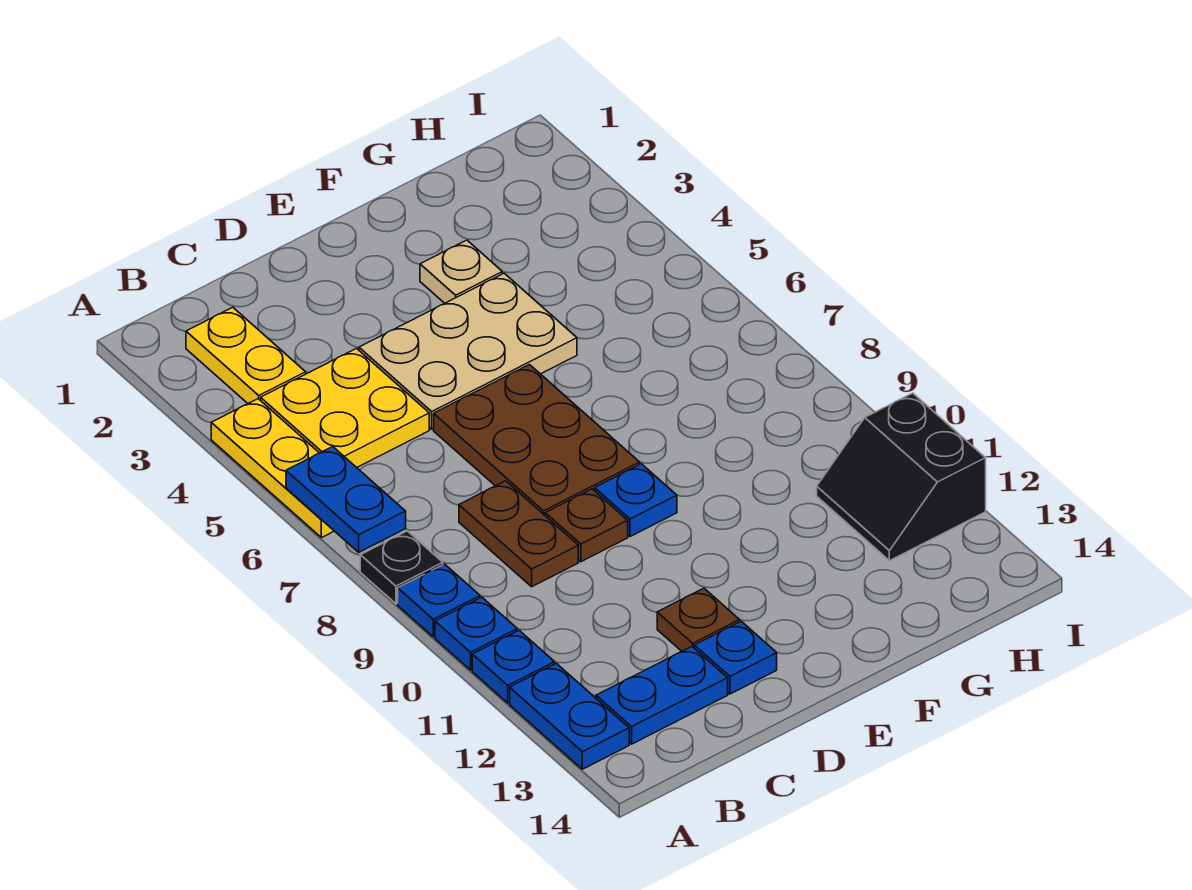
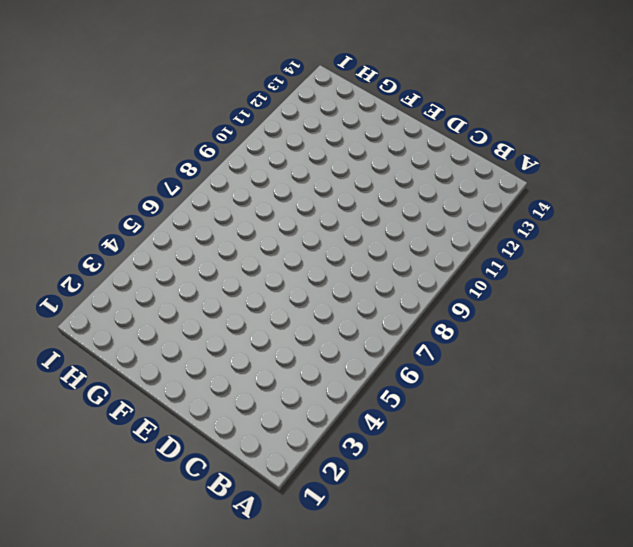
none -> yellow 1x3 plate [211,399,334,538]
none -> black 1x1 plate [360,531,443,604]
none -> blue 1x1 plate [398,564,480,637]

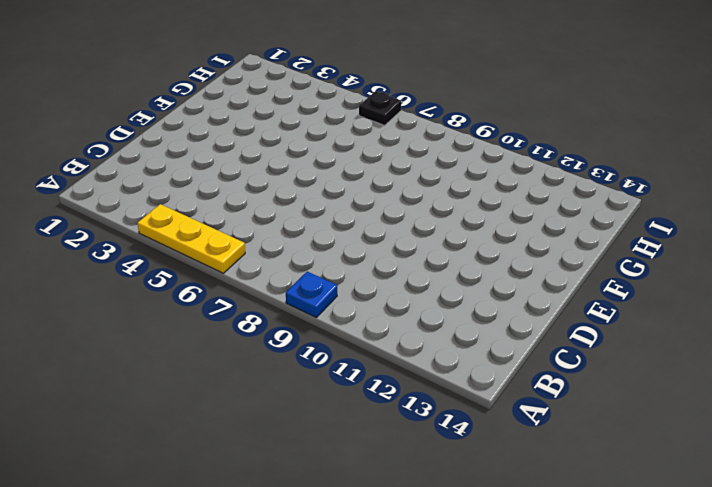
black 1x1 plate [359,91,401,125] -> black 1x1 plate moved to [360,531,443,604]
none -> blue 1x1 plate [435,597,517,670]
none -> blue 1x1 plate [472,631,555,703]
none -> blue 1x2 plate [510,663,629,769]

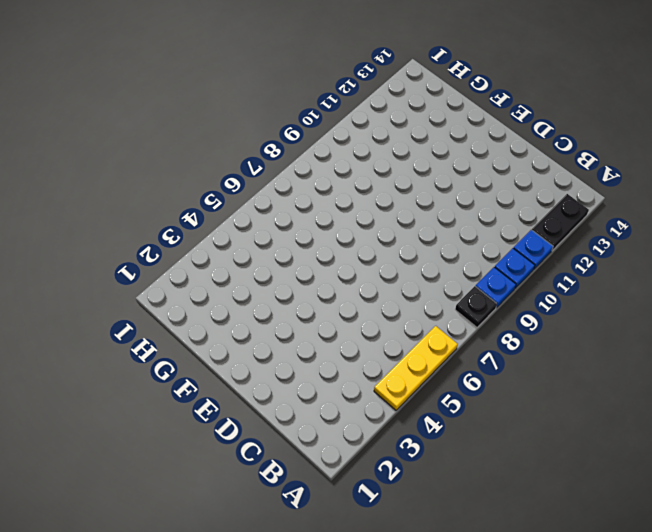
black 1x2 plate [532,194,589,251] -> blue 1x2 plate [510,663,629,769]
none -> yellow 1x2 plate [186,307,306,403]
none -> yellow 2x2 plate [261,349,429,468]
none -> blue 1x2 plate [596,647,728,744]

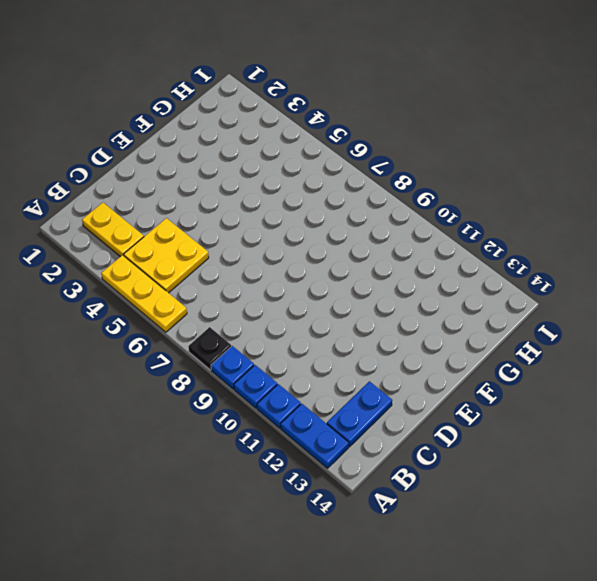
none -> brown 1x2 plate [459,481,578,587]
none -> tan 2x3 plate [359,273,577,429]
none -> brown 2x3 plate [434,365,640,515]

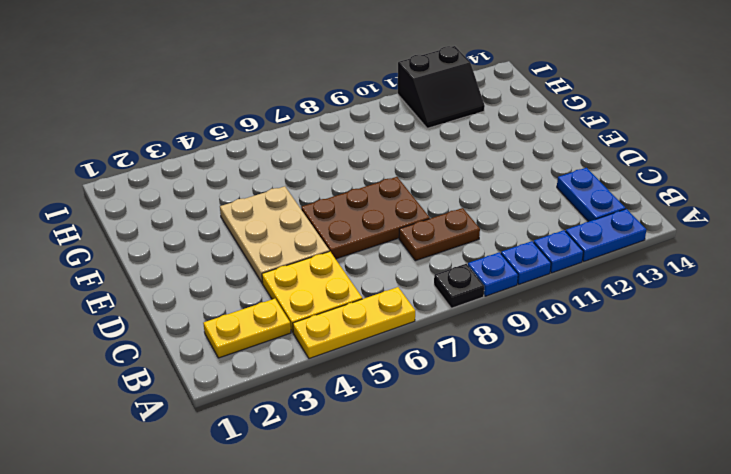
none -> brown 1x1 plate [545,489,628,562]
none -> brown 1x1 plate [657,588,740,651]
none -> blue 1x1 plate [694,621,777,694]

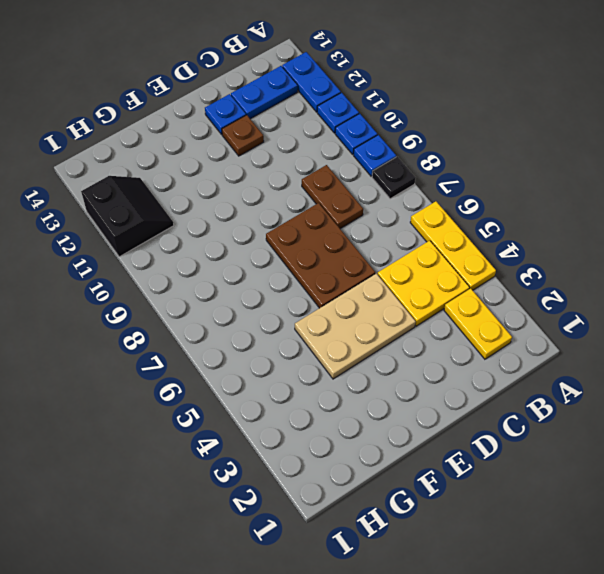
none -> brown 1x1 plate [545,489,628,562]
none -> blue 1x1 plate [595,464,677,537]
none -> tan 1x1 plate [420,240,502,303]

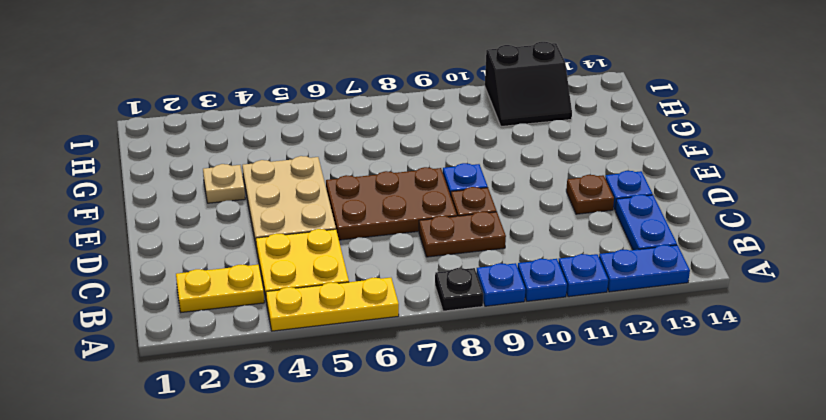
none -> blue 1x2 plate [286,447,406,552]

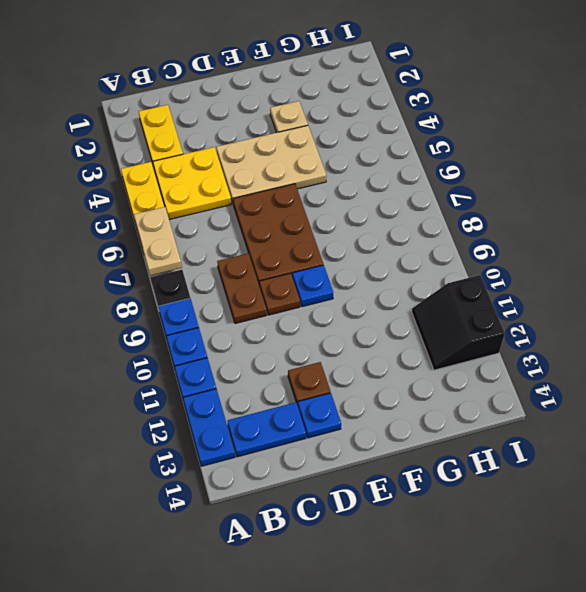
tan 1x2 plate [134,207,182,276] -> blue 1x2 plate [286,447,406,552]

